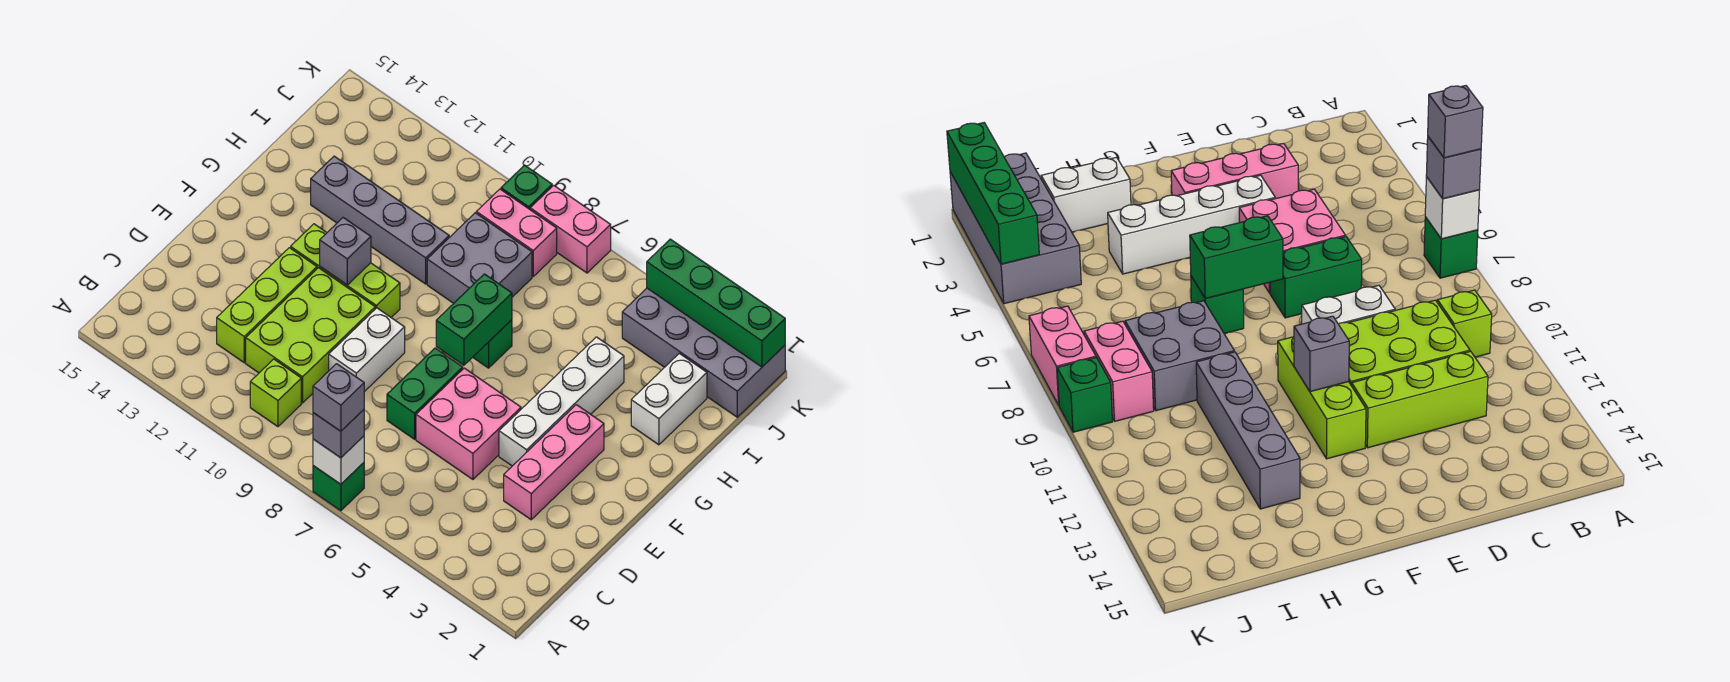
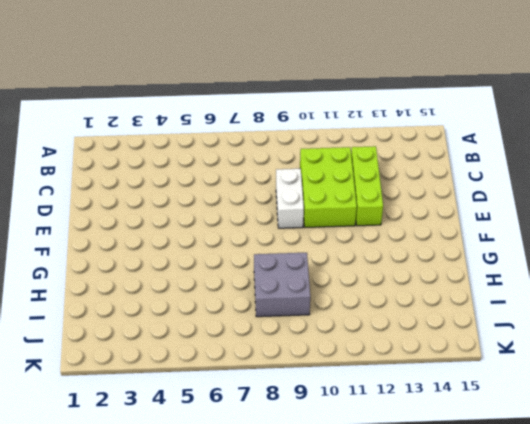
none -> green 1x1 brick [313,463,364,511]
none -> lime 1x1 brick [250,359,301,427]
none -> pink 1x3 brick [504,405,604,520]

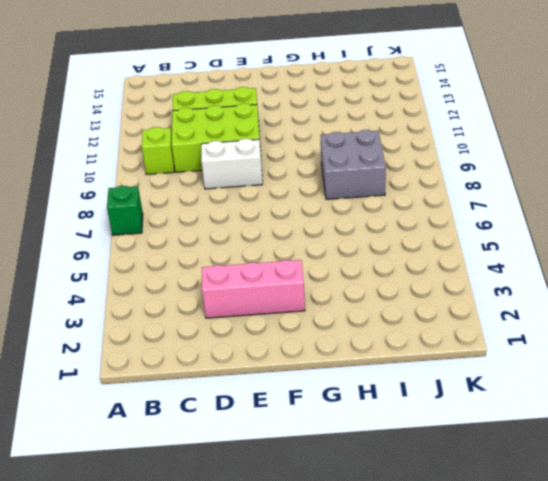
none -> pink 2x2 brick [416,368,521,479]
none -> green 1x2 brick [387,348,463,439]
none -> white 1x4 brick [499,337,624,466]

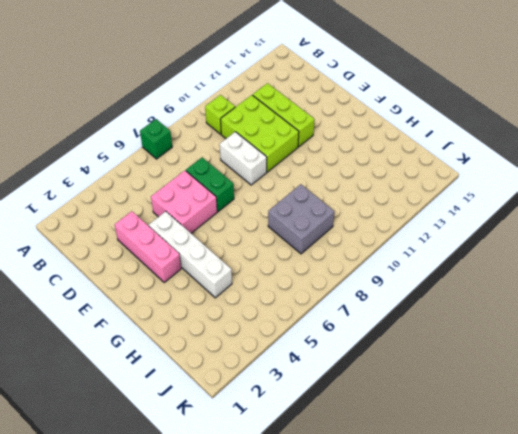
none -> lime 1x3 brick [291,224,400,317]
none -> green 1x1 brick [473,320,512,368]
none -> white 1x2 brick [631,353,707,445]

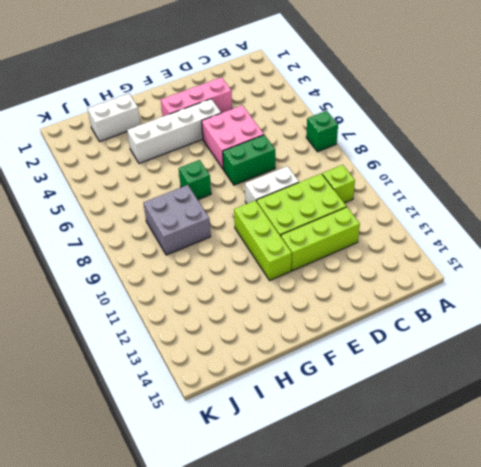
none -> grey 1x4 brick [311,156,449,284]
none -> grey 2x4 brick [622,288,785,417]
none -> pink 1x2 brick [476,189,557,276]

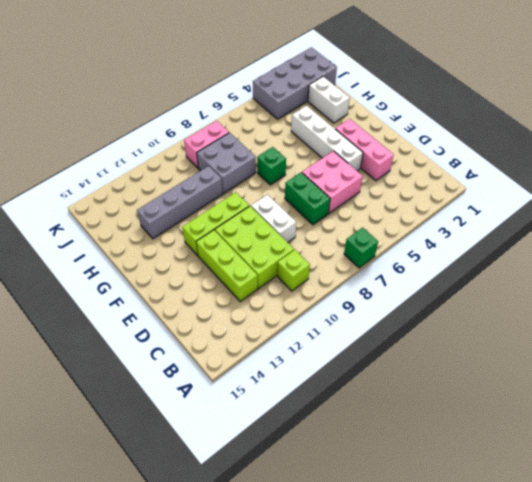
none -> pink 1x2 brick [530,185,611,273]
none -> green 1x1 brick [501,165,552,209]
none -> white 1x1 brick [313,436,364,484]

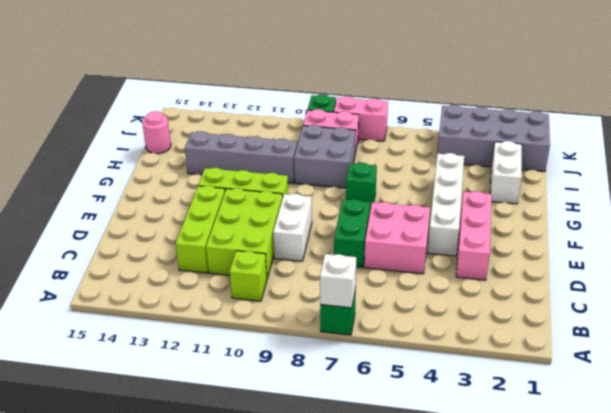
pink 1x1 round brick [142,111,171,154] -> none
none -> green 1x2 brick [436,274,512,365]
none -> grey 1x1 brick [320,218,371,285]
none -> green 1x4 brick [647,239,785,367]

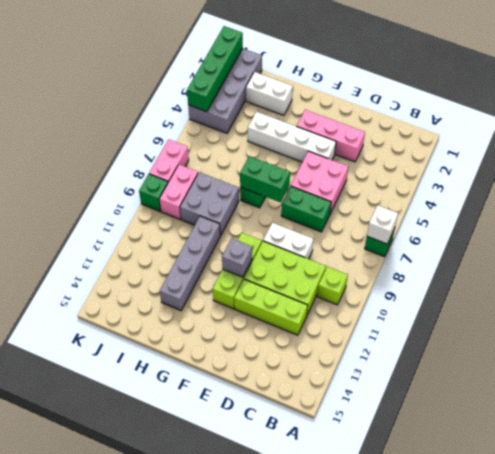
none -> grey 1x1 brick [313,410,364,458]
none -> grey 1x1 brick [313,364,364,431]

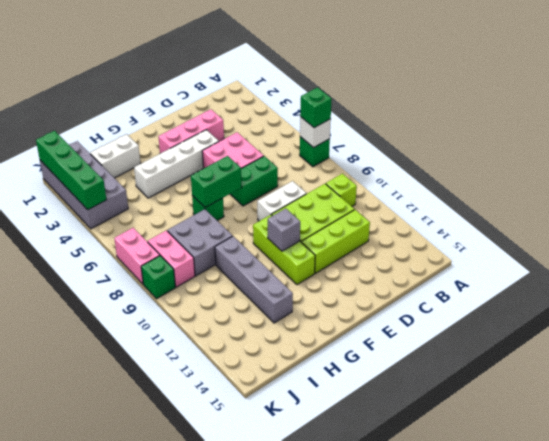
green 1x1 brick [300,88,332,128] -> grey 1x1 brick [313,410,364,458]
none -> grey 1x1 brick [313,364,364,431]

